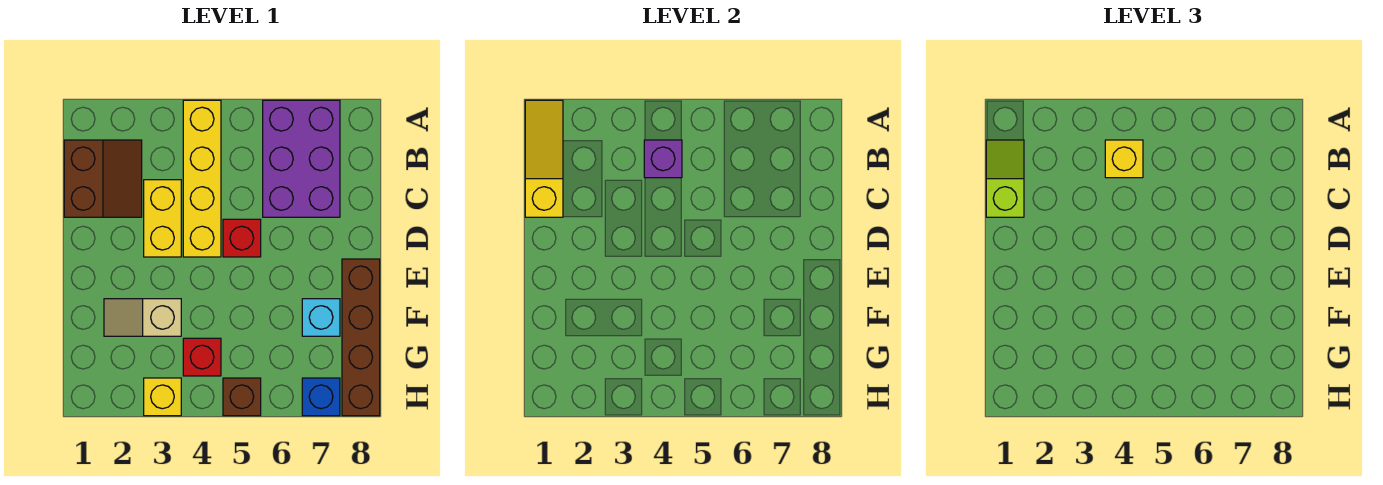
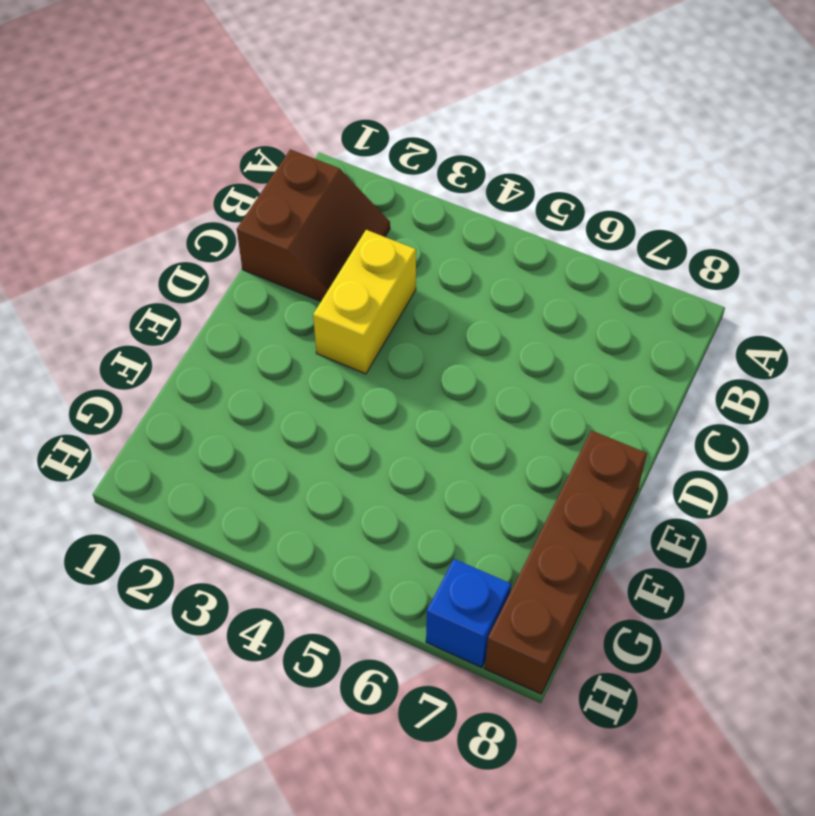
none -> yellow 1x4 brick [183,100,221,257]
none -> purple 2x3 brick [263,100,340,217]
none -> red 1x1 brick [223,219,261,257]

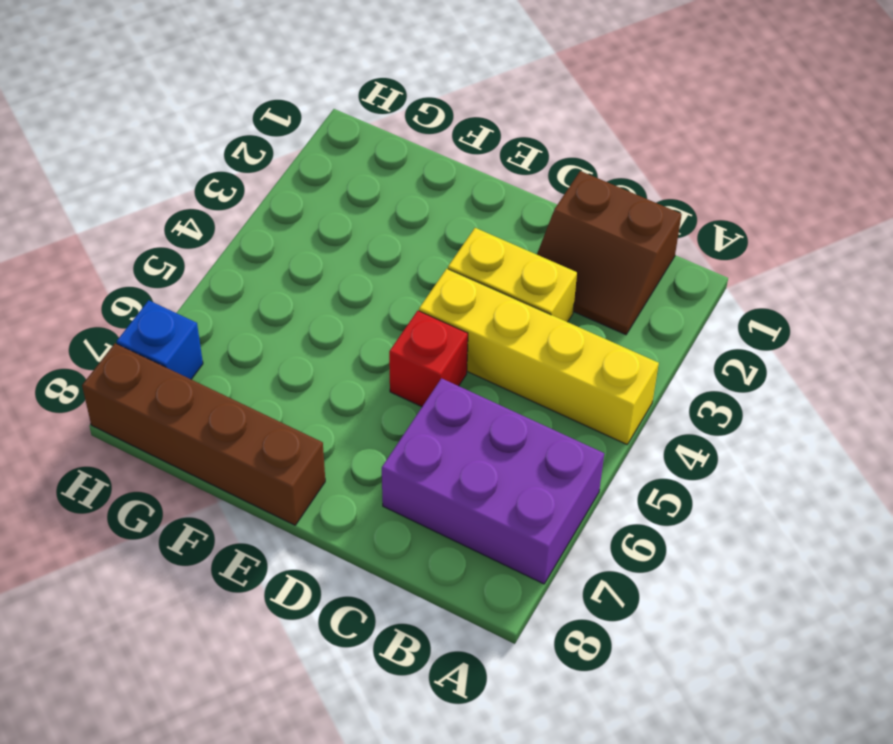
none -> tan 1x2 slope [104,299,181,336]
none -> cyan 1x1 brick [302,299,340,336]
none -> red 1x1 brick [183,338,221,376]

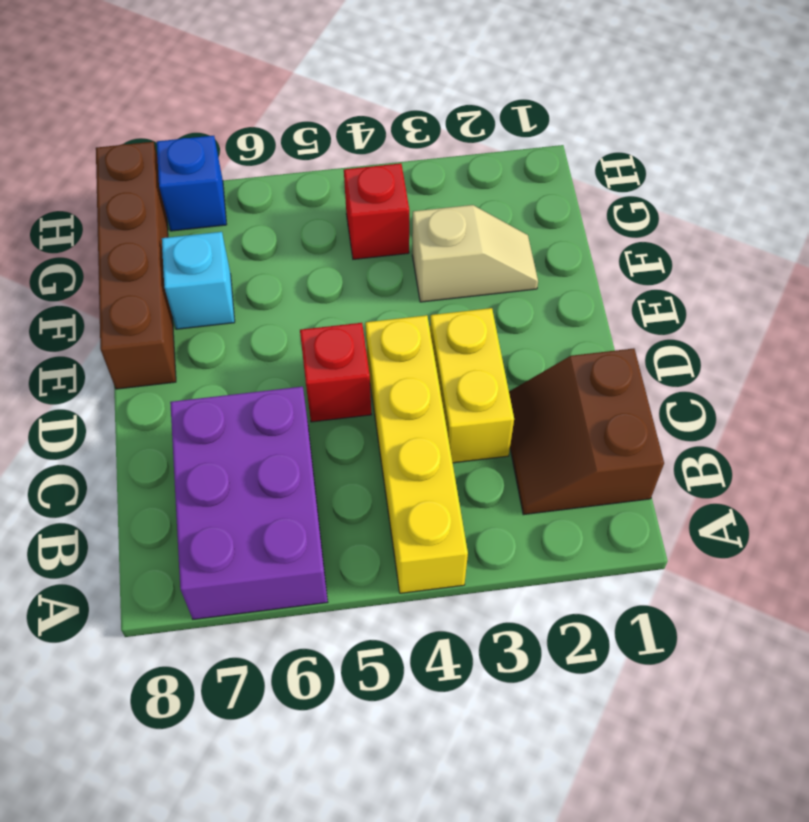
none -> yellow 1x1 brick [144,378,181,416]
none -> brown 1x1 brick [223,378,261,416]
none -> yellow 1x3 slope [525,100,563,217]

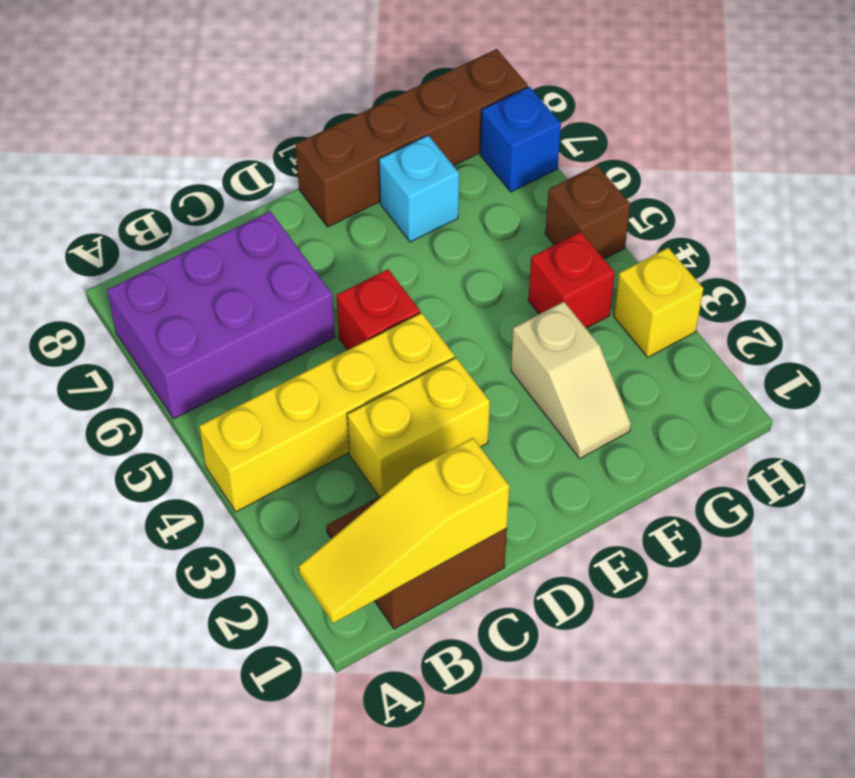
none -> purple 1x1 brick [644,140,682,178]
none -> lime 1x2 slope [986,140,1024,217]
none -> yellow 1x1 brick [1105,140,1143,178]

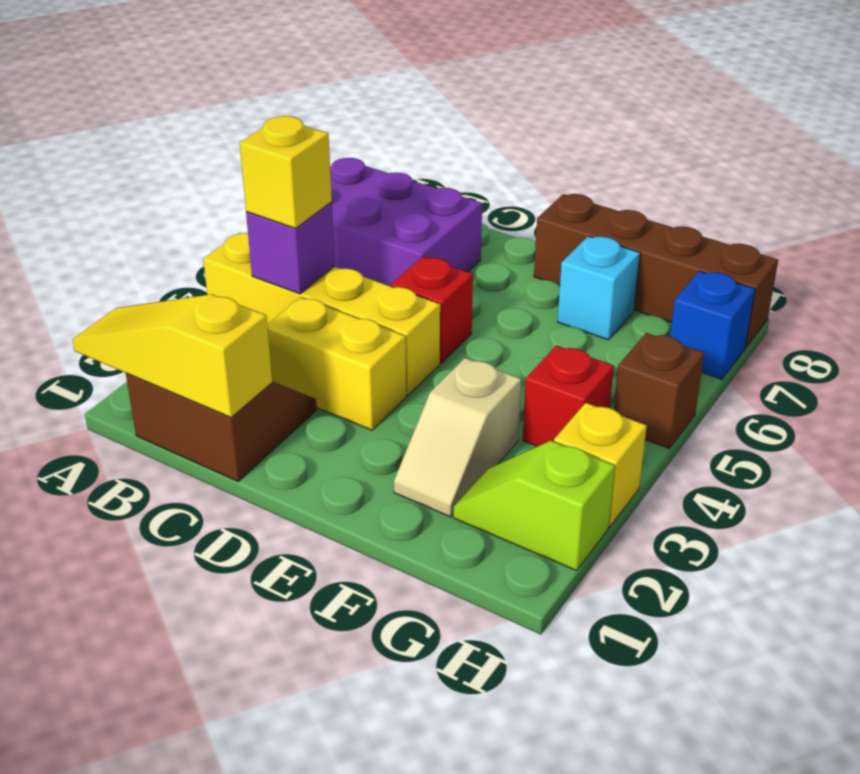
lime 1x2 slope [453,441,615,571] -> lime 1x2 slope moved to [986,140,1024,217]

